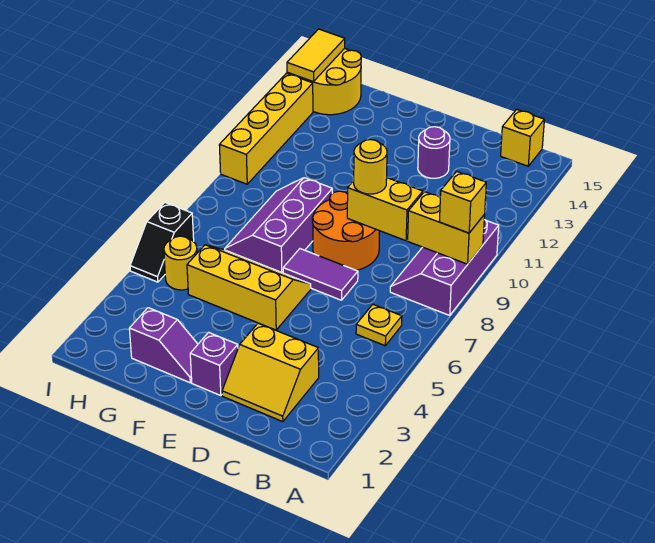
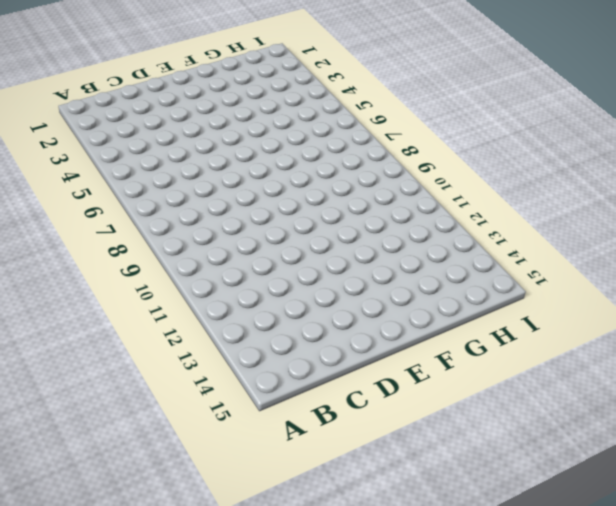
none -> purple 2x3 slope [390,220,499,315]
none -> yellow 1x1 plate [356,305,402,346]
none -> yellow 1x1 brick [501,109,544,166]

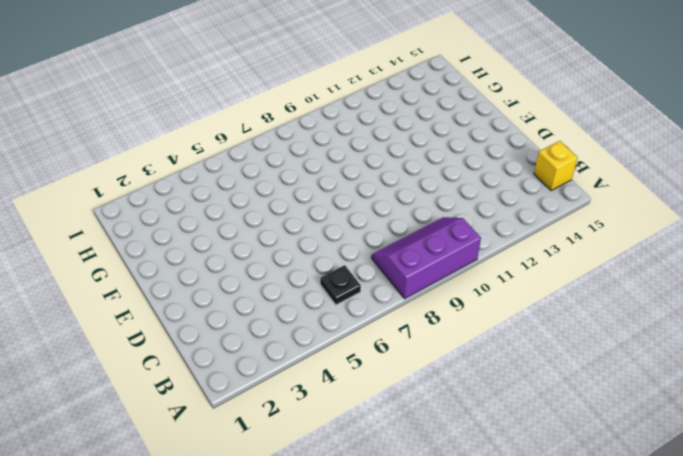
black 1x1 plate [320,265,361,305] -> yellow 1x1 plate [356,305,402,346]
none -> yellow 2x2 slope [222,323,319,422]
none -> purple 1x2 tile [283,249,358,300]
none -> orange 2x2 round brick [312,191,380,270]

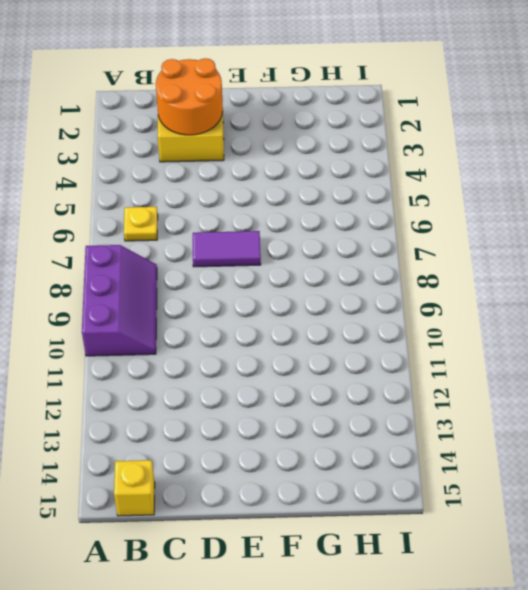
orange 2x2 round brick [156,58,223,135] -> orange 2x2 round brick moved to [312,191,380,270]
none -> purple 1x1 round brick [418,127,450,178]
none -> purple 1x1 brick [190,332,238,396]
none -> yellow 2x3 slope [187,245,311,330]

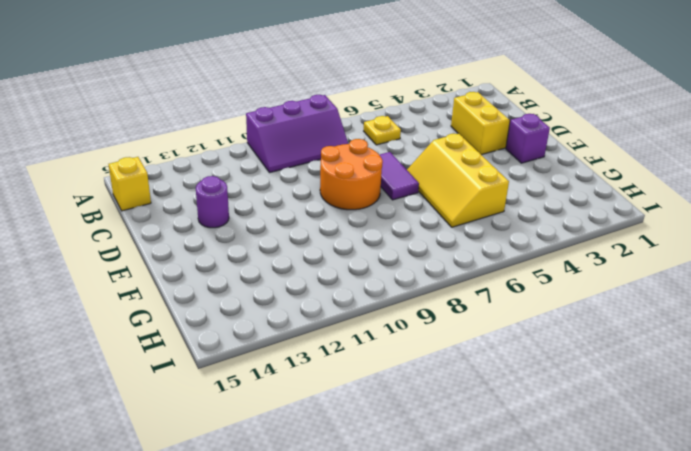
none -> purple 1x2 slope [129,308,198,383]
none -> purple 2x3 slope [225,178,332,273]
none -> yellow 1x1 round brick [164,236,197,290]

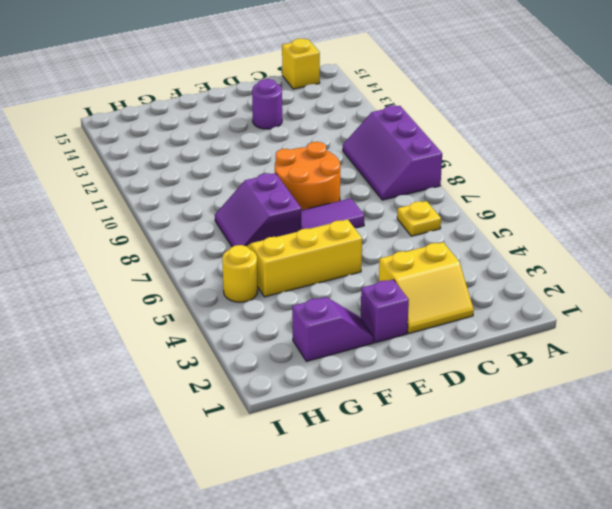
purple 2x2 slope [215,173,301,247] -> purple 2x3 slope [225,178,332,273]
none -> yellow 2x2 round brick [299,48,361,115]
none -> black 1x2 slope [130,203,194,282]
none -> yellow 1x4 brick [219,73,313,184]

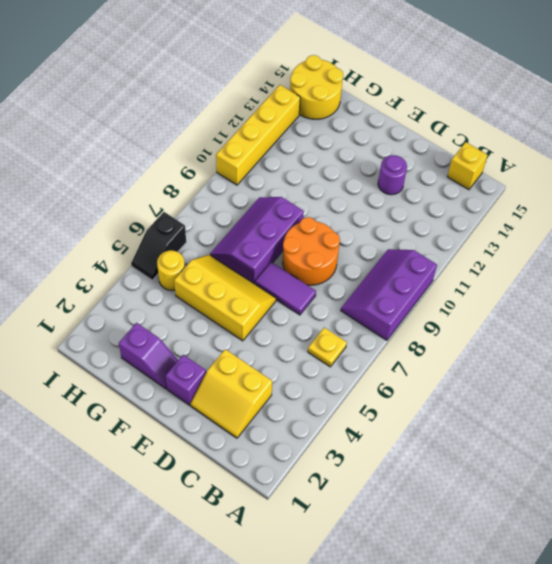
none -> yellow 1x2 brick [408,192,485,264]
none -> yellow 1x2 brick [347,178,423,241]
none -> yellow 1x2 tile [287,29,345,82]

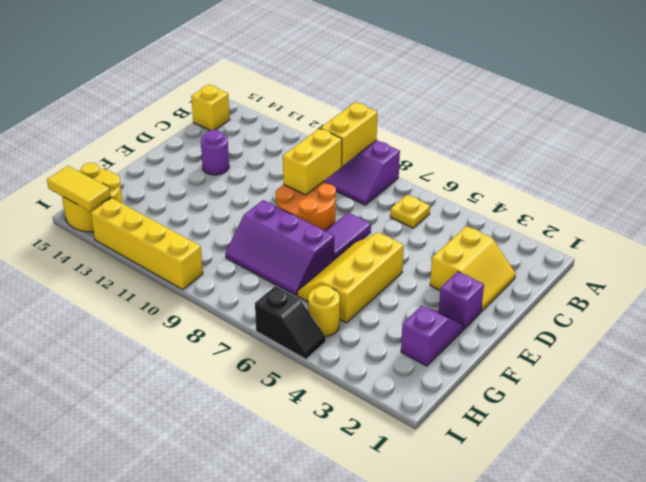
none -> yellow 1x1 brick [439,171,486,233]
none -> yellow 1x1 round brick [354,140,387,194]

